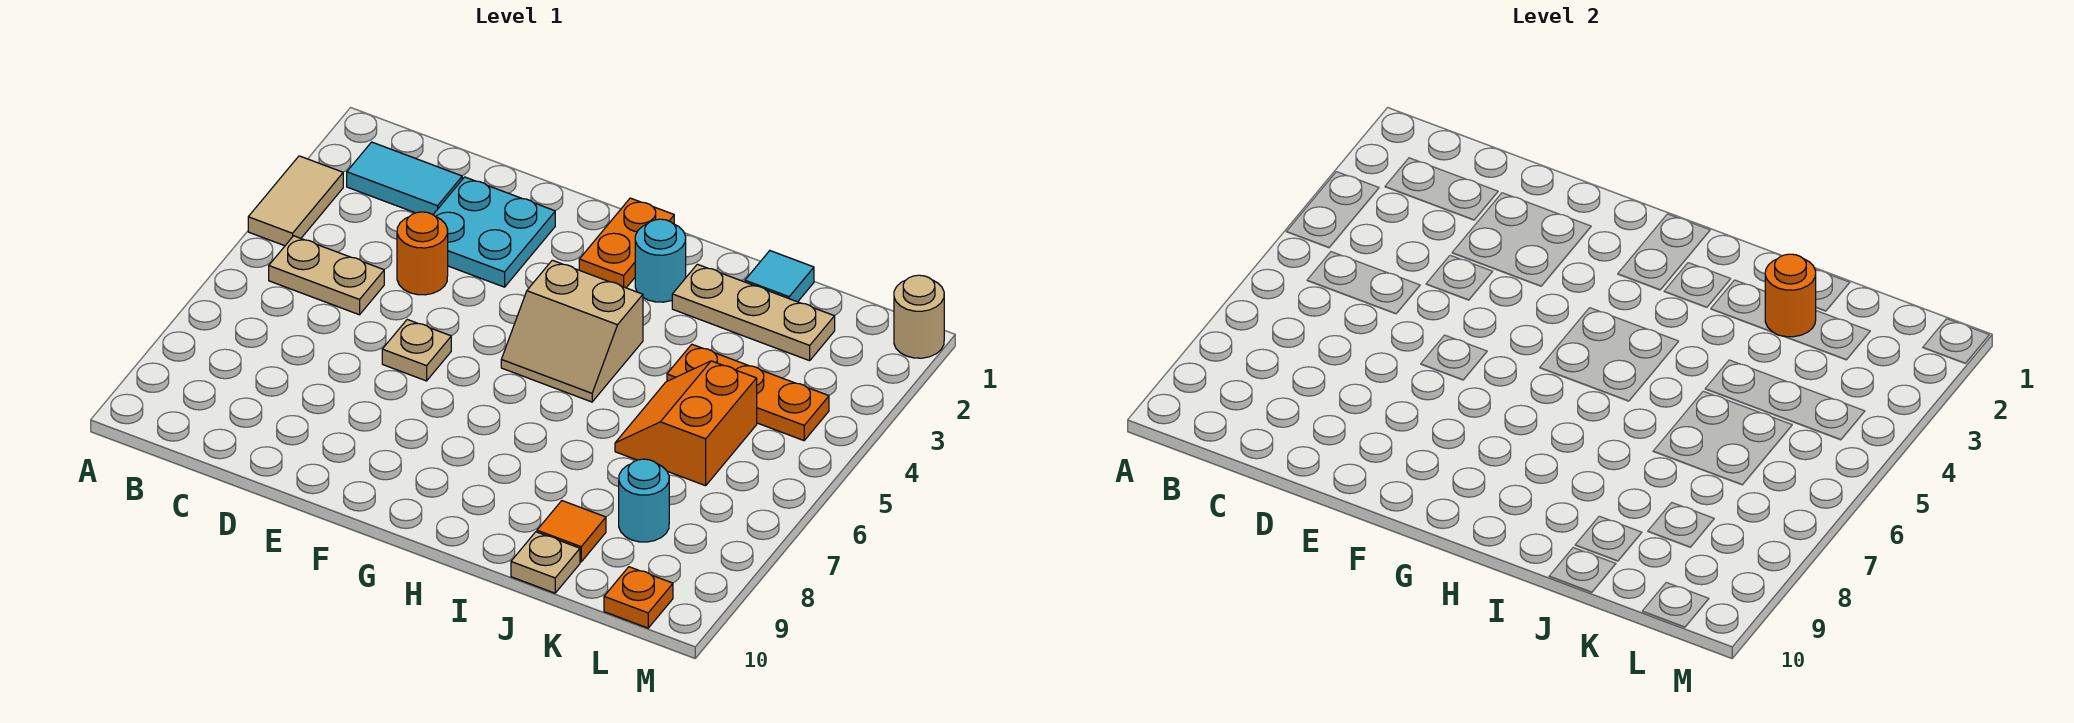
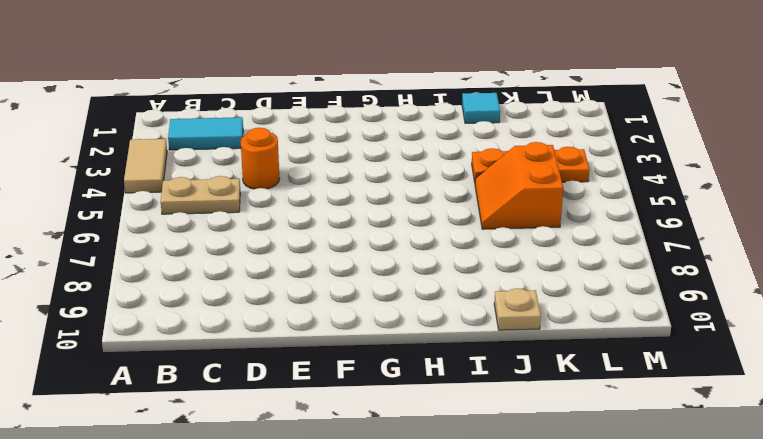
none -> cyan 2x2 plate [433,177,555,287]
none -> tan 1x1 plate [382,320,451,381]
none -> orange 1x2 plate [579,198,674,288]

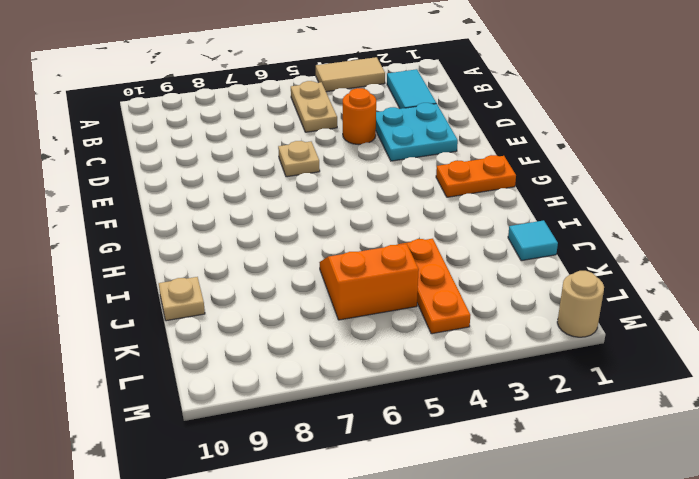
none -> tan 2x2 slope [501,260,643,402]
none -> cyan 1x1 round brick [635,219,686,302]
none -> tan 1x3 plate [672,264,835,361]

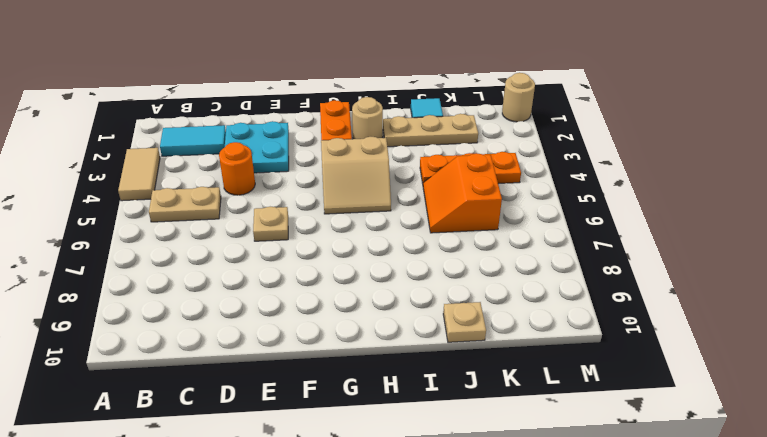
tan 1x1 round brick [352,97,383,139] -> cyan 1x1 round brick [635,219,686,302]
none -> orange 1x1 tile [537,501,606,562]
none -> cyan 1x1 round brick [619,459,669,542]
none -> orange 1x1 plate [604,567,673,628]

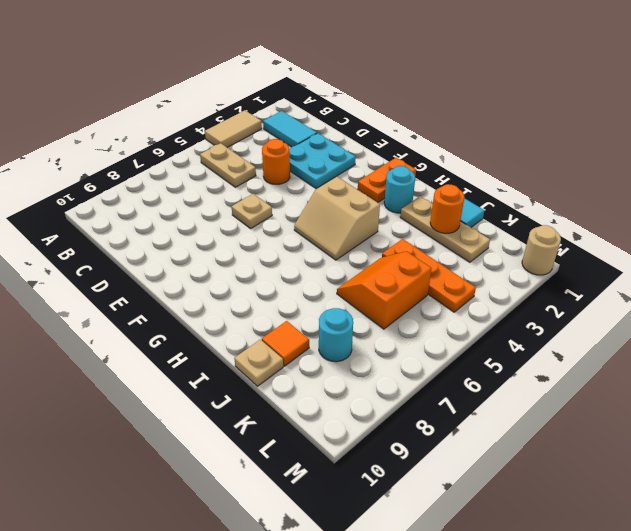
none -> orange 1x1 plate [604,567,673,628]

